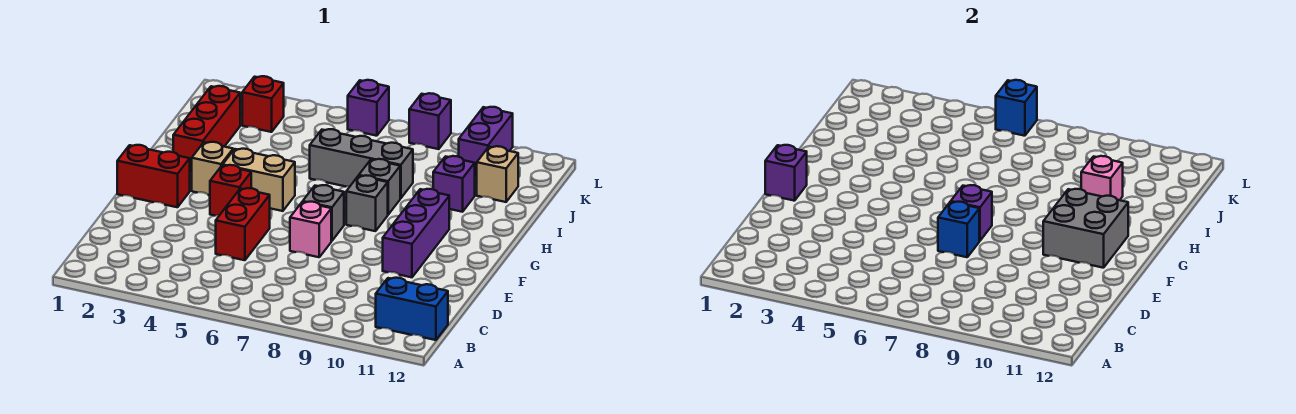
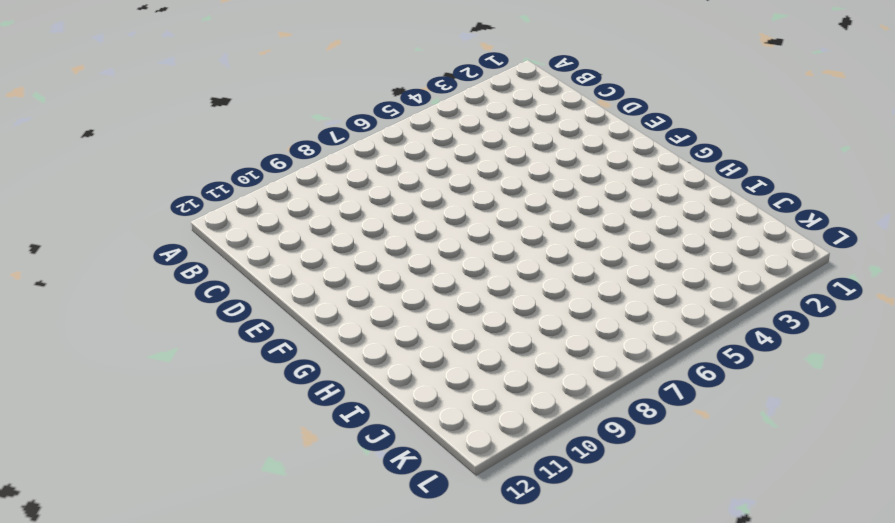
none -> blue 1x2 brick [376,278,448,340]
none -> red 1x2 brick [216,188,270,260]
none -> pink 1x1 brick [290,202,331,257]

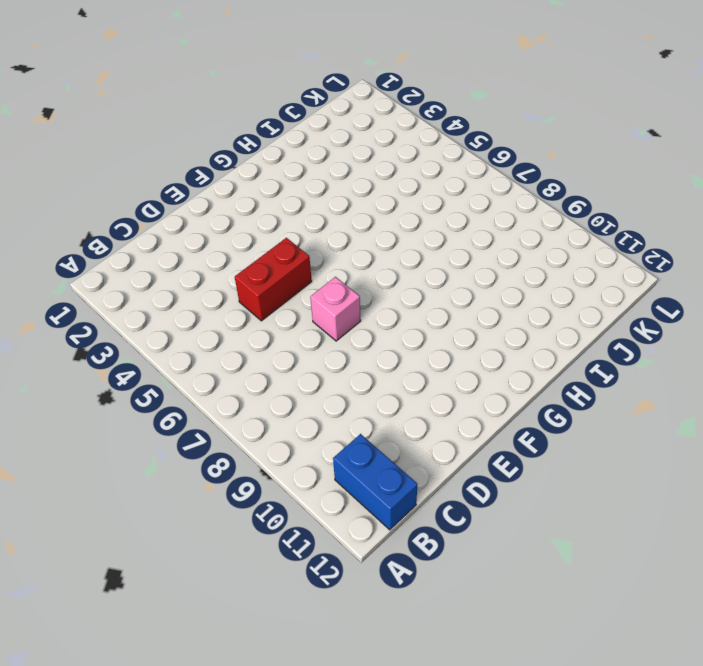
none -> purple 1x3 brick [383,189,449,277]
none -> red 1x2 brick [117,145,190,207]
none -> red 1x1 brick [210,165,251,216]

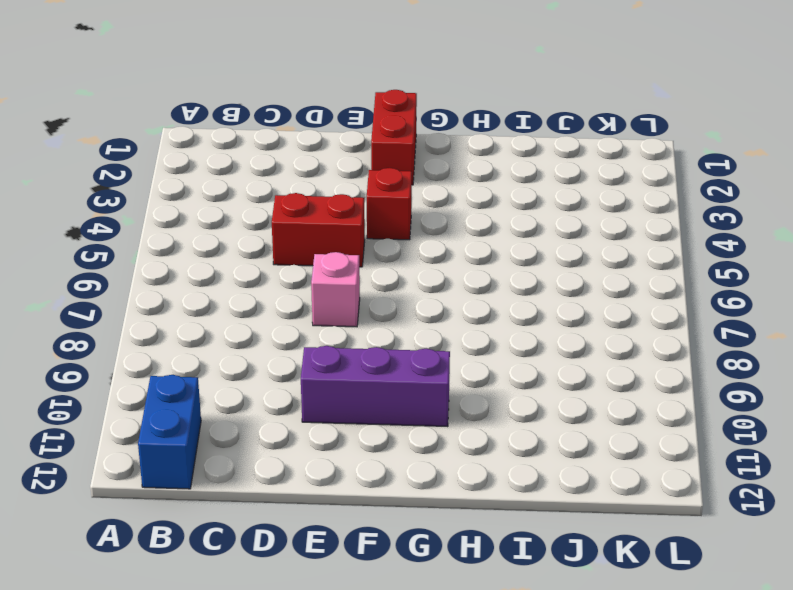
none -> grey 1x1 brick [303,185,344,241]
none -> tan 1x1 brick [192,142,233,195]
none -> tan 1x2 brick [223,149,295,211]

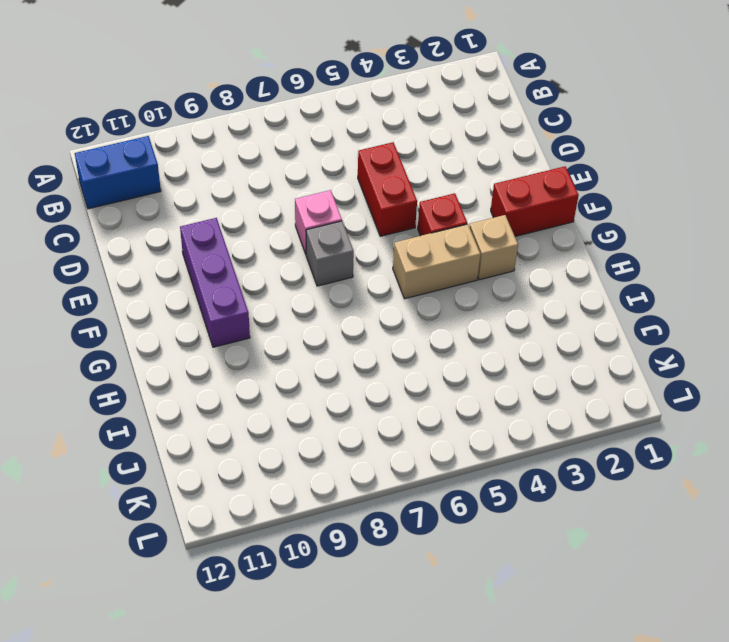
none -> grey 1x1 brick [346,175,388,231]
none -> red 1x3 brick [173,86,240,172]
none -> grey 1x1 brick [359,159,400,215]

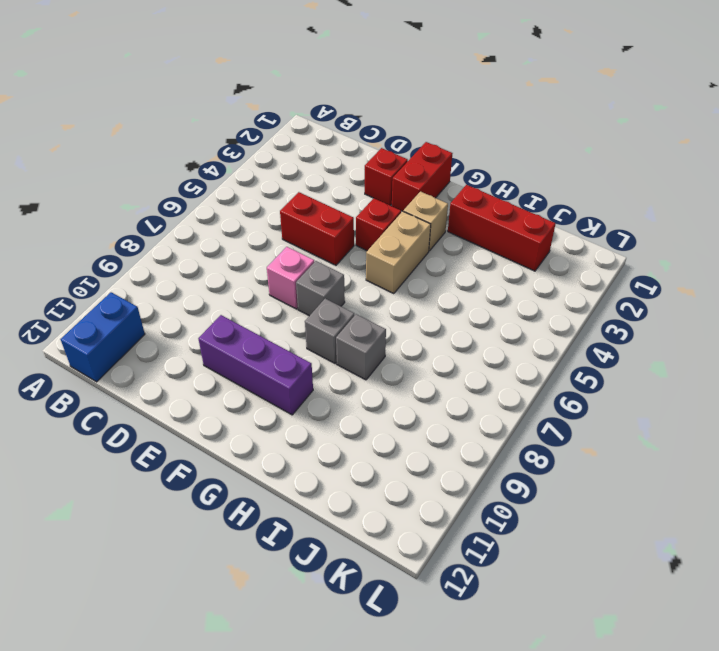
red 1x1 brick [365,148,408,205] -> red 1x1 brick moved to [242,76,284,132]
none -> grey 1x3 brick [310,129,413,198]
none -> purple 1x1 brick [433,156,475,212]
none -> tan 1x1 brick [477,146,518,202]

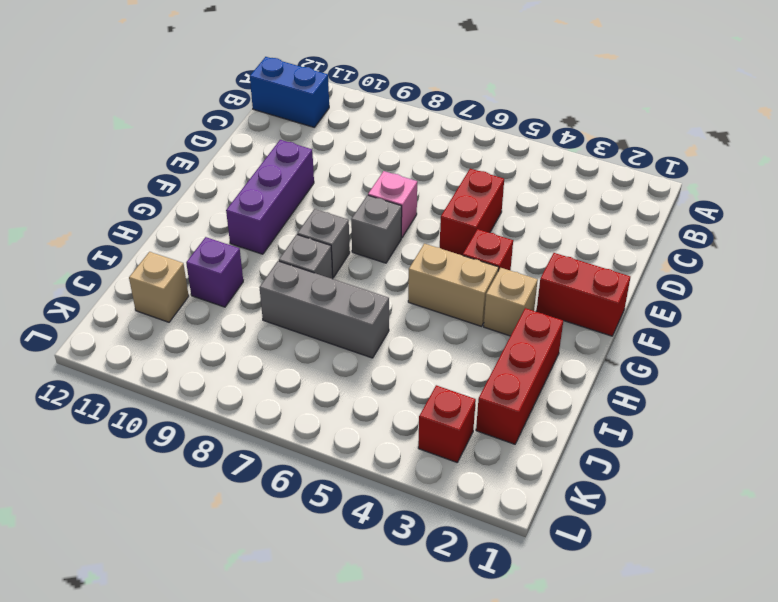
none -> purple 1x2 brick [459,107,513,177]
none -> purple 1x1 brick [348,80,389,136]
none -> purple 1x1 brick [409,93,451,149]

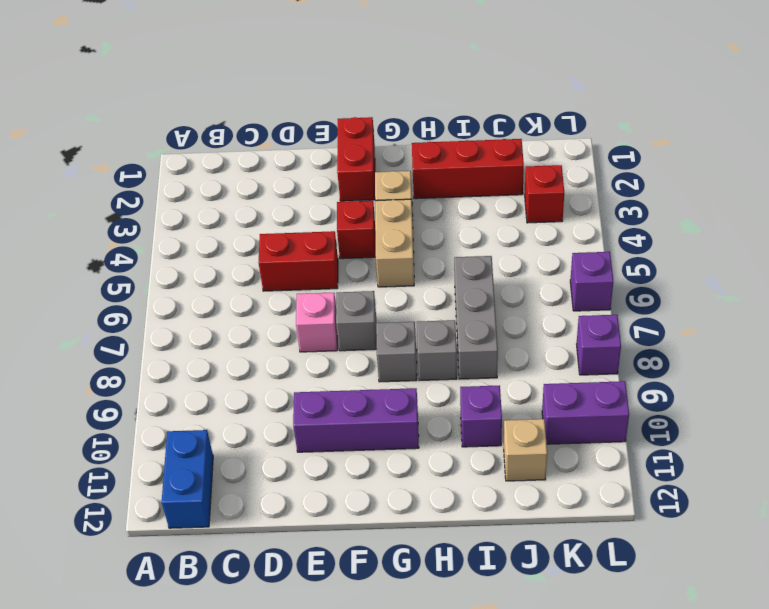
none -> blue 1x1 brick [938,202,979,257]
none -> purple 1x1 brick [765,145,807,201]
none -> purple 1x1 brick [951,185,992,241]

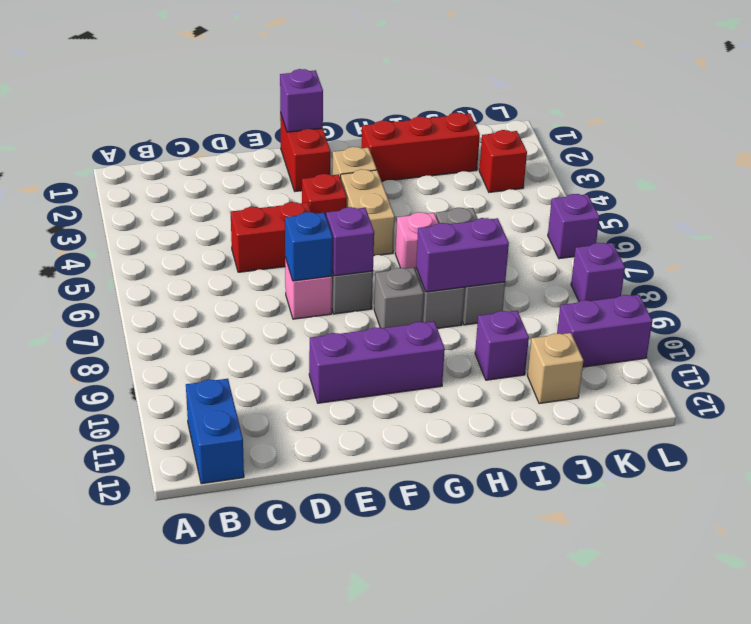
pink 1x1 brick [395,212,438,271] -> pink 1x1 brick moved to [1081,156,1123,200]
purple 1x2 brick [416,218,509,292] -> none
none -> grey 2x2 brick [1043,189,1128,268]
none -> blue 1x1 brick [996,80,1037,136]

